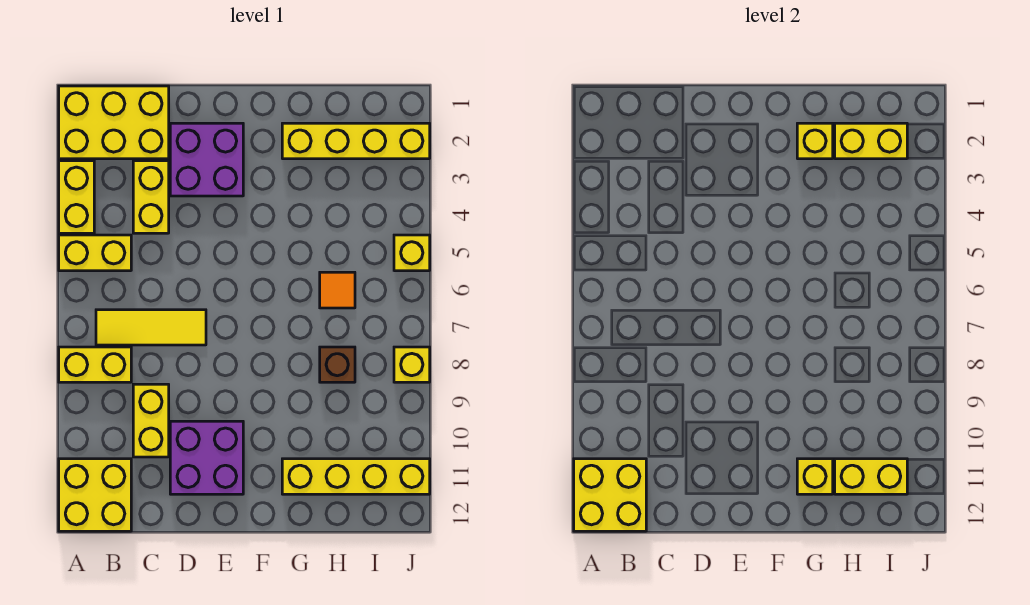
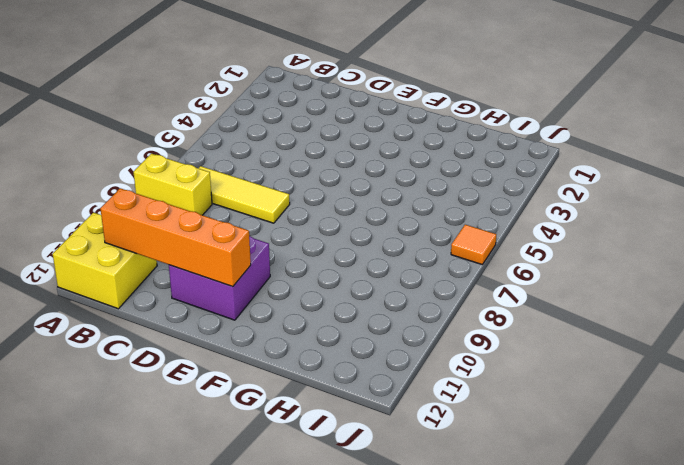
orange 1x4 brick [100,188,251,287] -> yellow 2x2 brick [574,459,646,531]
orange 1x1 tile [451,225,496,265] -> orange 1x1 tile moved to [320,272,355,308]
none -> yellow 2x3 brick [59,86,169,159]
none -> yellow 1x2 brick [59,161,94,233]
none -> yellow 1x2 brick [59,235,131,271]

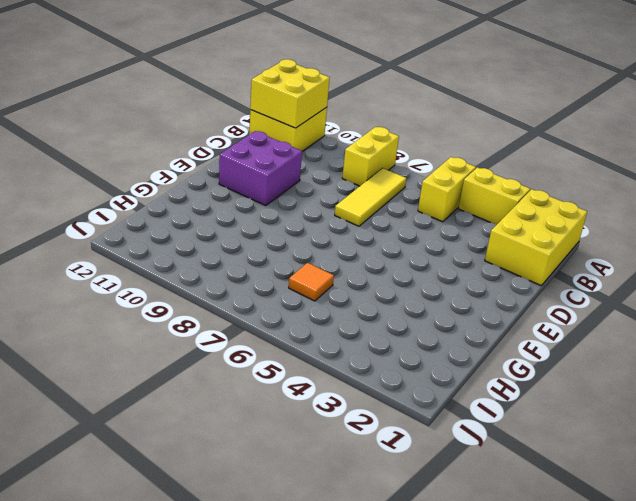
none -> yellow 1x2 brick [133,161,169,233]
none -> yellow 1x2 brick [133,384,169,457]
none -> purple 2x2 brick [170,123,243,196]

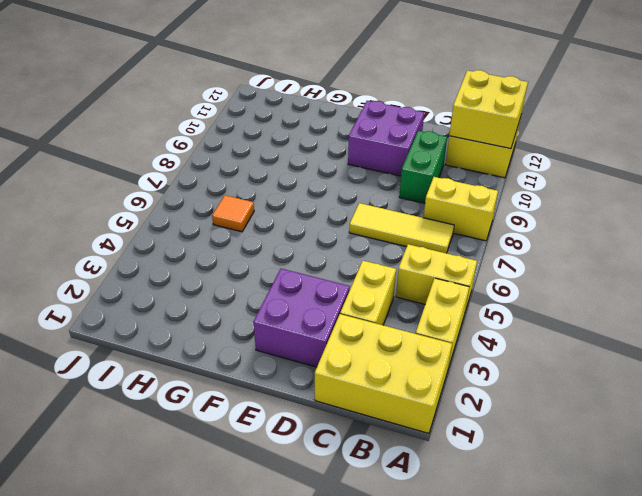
green 1x2 brick [399,131,447,203] -> yellow 1x2 brick [133,384,169,457]
none -> yellow 1x4 brick [282,123,430,159]
none -> yellow 1x4 brick [282,459,430,494]
none -> brown 1x1 brick [320,347,355,382]

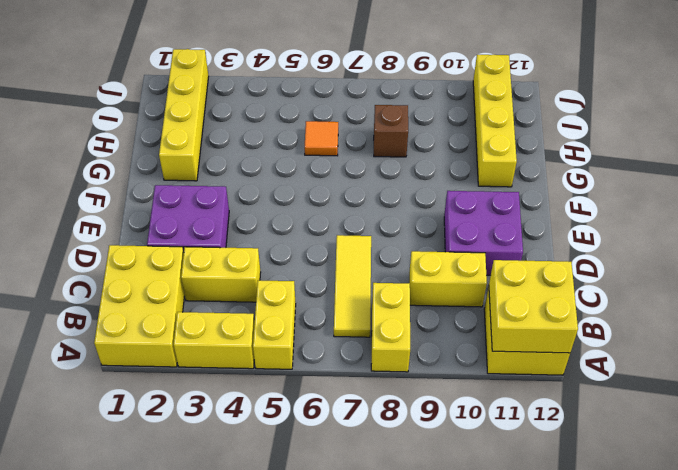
none -> yellow 1x1 brick [394,235,430,271]
none -> yellow 1x1 brick [394,347,430,382]
none -> yellow 1x1 brick [797,123,833,159]

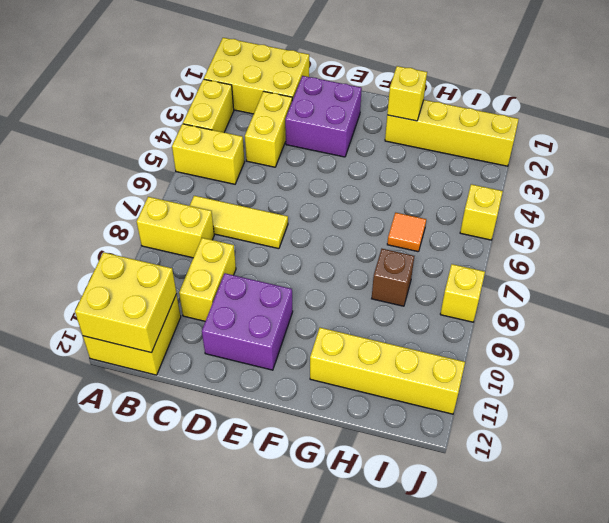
none -> yellow 1x1 brick [797,459,833,494]
none -> yellow 1x2 brick [835,123,907,159]
none -> yellow 1x2 brick [835,459,907,494]

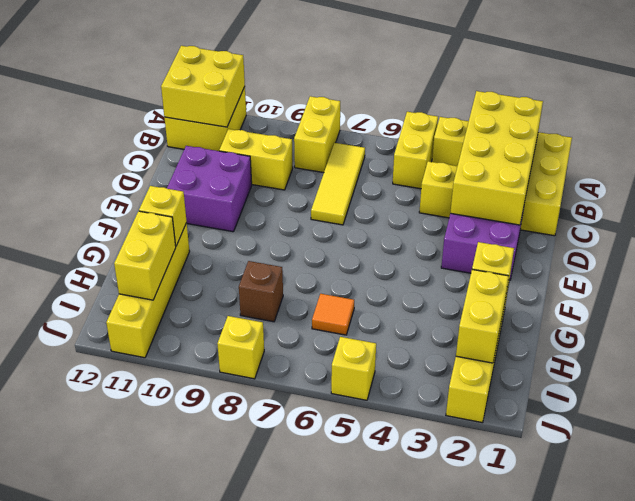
yellow 2x4 brick [450,91,543,225] -> none

